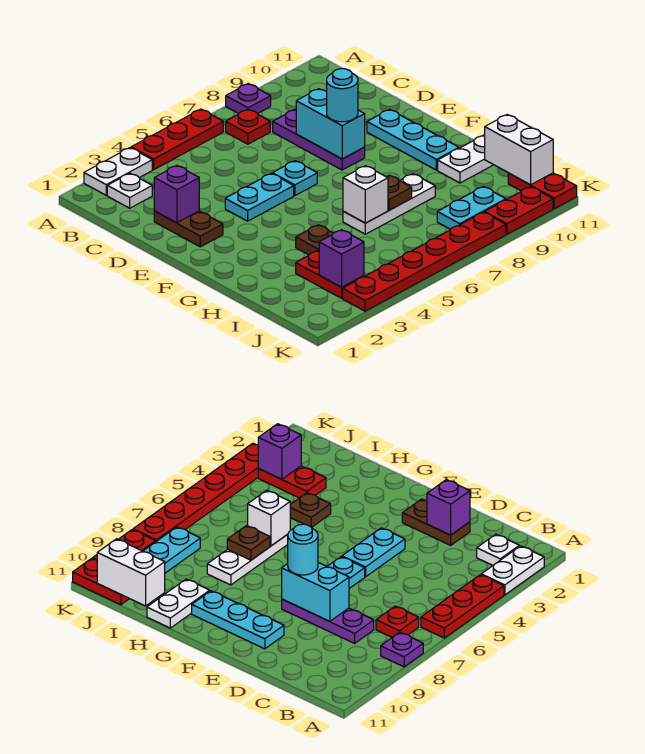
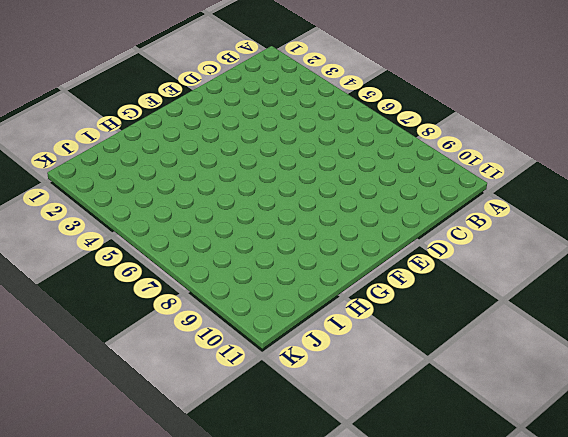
none -> white 1x2 plate [84,148,152,195]
none -> red 1x3 plate [131,109,223,170]
none -> purple 1x1 plate [226,84,271,114]

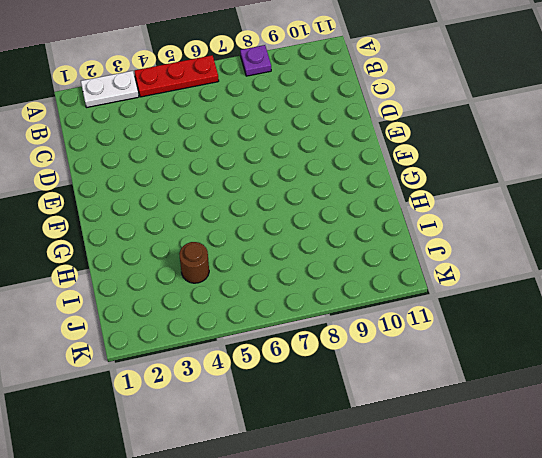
brown 1x1 round brick [179,242,209,283] -> none
none -> white 1x1 plate [107,173,152,208]
none -> red 1x1 plate [226,109,270,144]
none -> purple 1x3 plate [273,109,365,170]

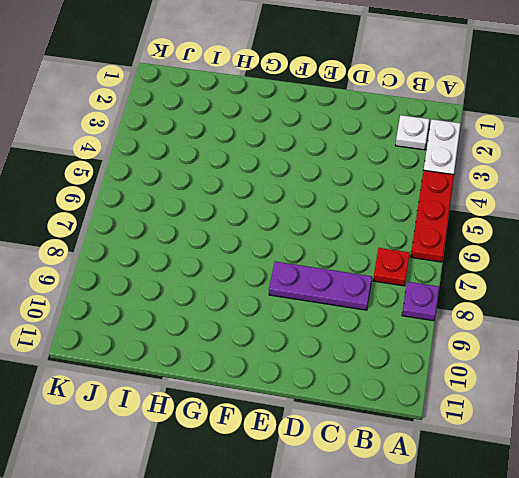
none -> brown 1x2 plate [154,211,223,247]
none -> cyan 1x2 plate [225,173,294,221]
none -> cyan 1x1 plate [273,161,317,196]

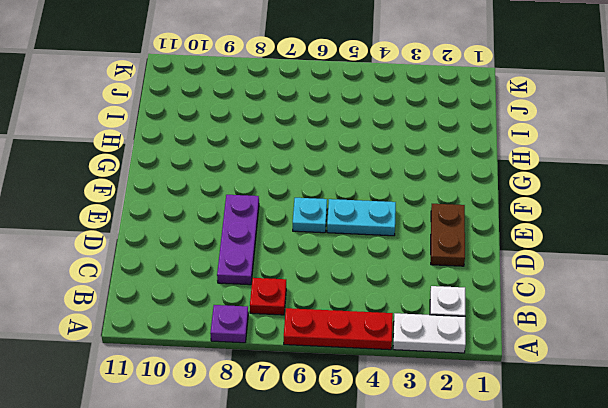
none -> cyan 1x3 plate [367,109,459,170]
none -> brown 1x1 plate [296,225,333,255]
none -> white 1x3 plate [343,174,435,234]

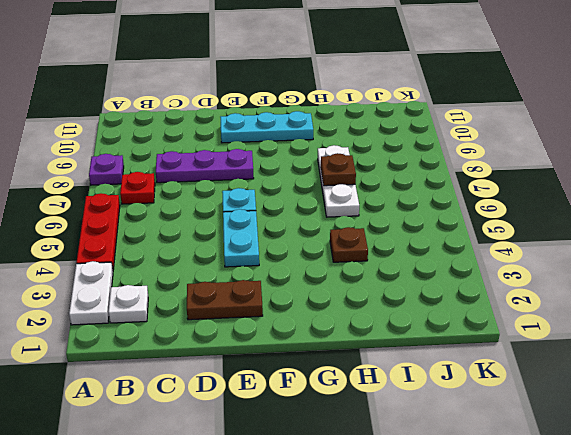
none -> white 1x2 plate [438,135,493,183]
none -> red 1x2 plate [296,251,364,298]
none -> cyan 1x2 plate [437,187,506,229]

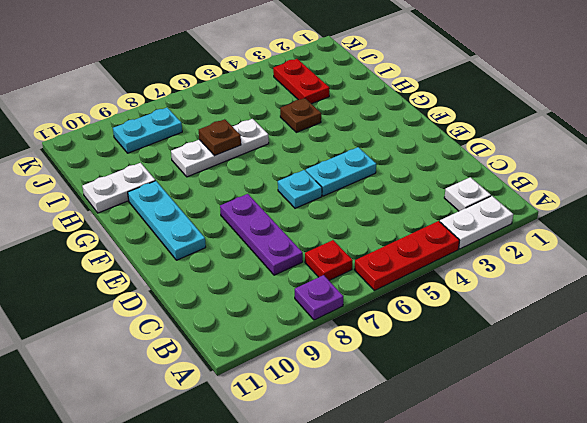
none -> brown 1x2 plate [154,211,223,247]
none -> red 1x2 plate [508,173,577,209]
none -> red 1x6 plate [343,212,506,311]

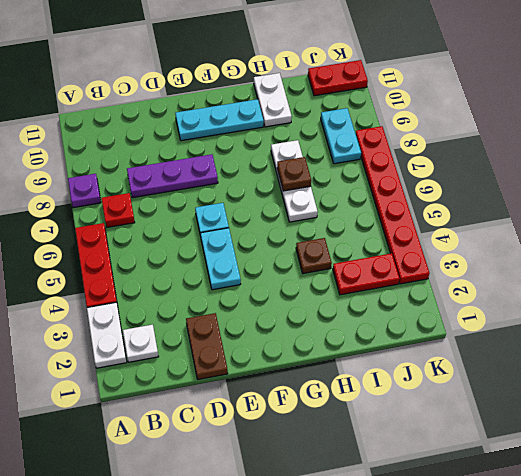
brown 1x2 plate [186,313,228,379] -> brown 1x2 plate turned to [154,211,223,247]
none -> red 1x2 plate [485,187,553,234]
none -> purple 1x1 brick [154,166,199,223]
none -> cyan 1x2 brick [296,89,365,159]

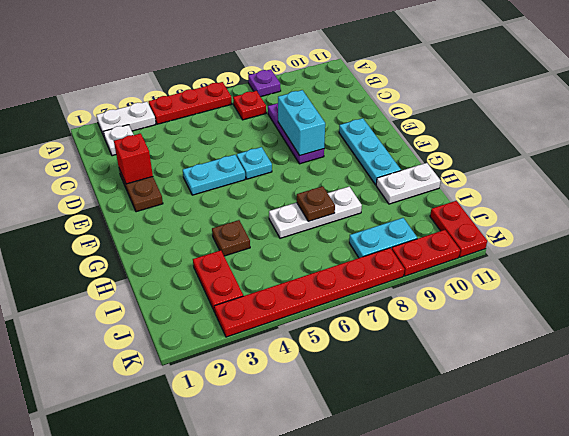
red 1x1 brick [114,133,153,184] -> purple 1x1 brick [154,166,199,223]
none -> white 1x1 brick [343,166,388,223]
none -> white 1x2 brick [485,115,553,185]
none -> purple 1x1 brick [319,230,364,287]

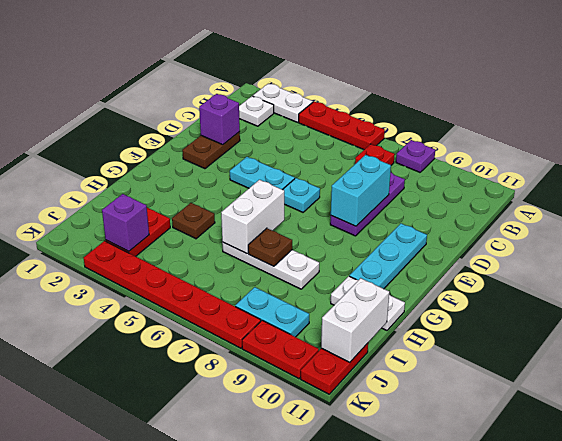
white 1x2 brick [221,180,284,254] -> white 1x1 brick [343,166,388,223]
none -> cyan 1x1 round brick [327,69,358,122]

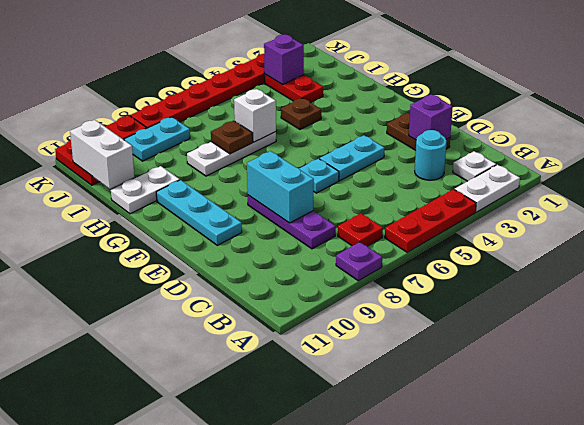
cyan 1x1 round brick [415,130,446,180] -> cyan 1x1 round brick moved to [327,69,358,122]

